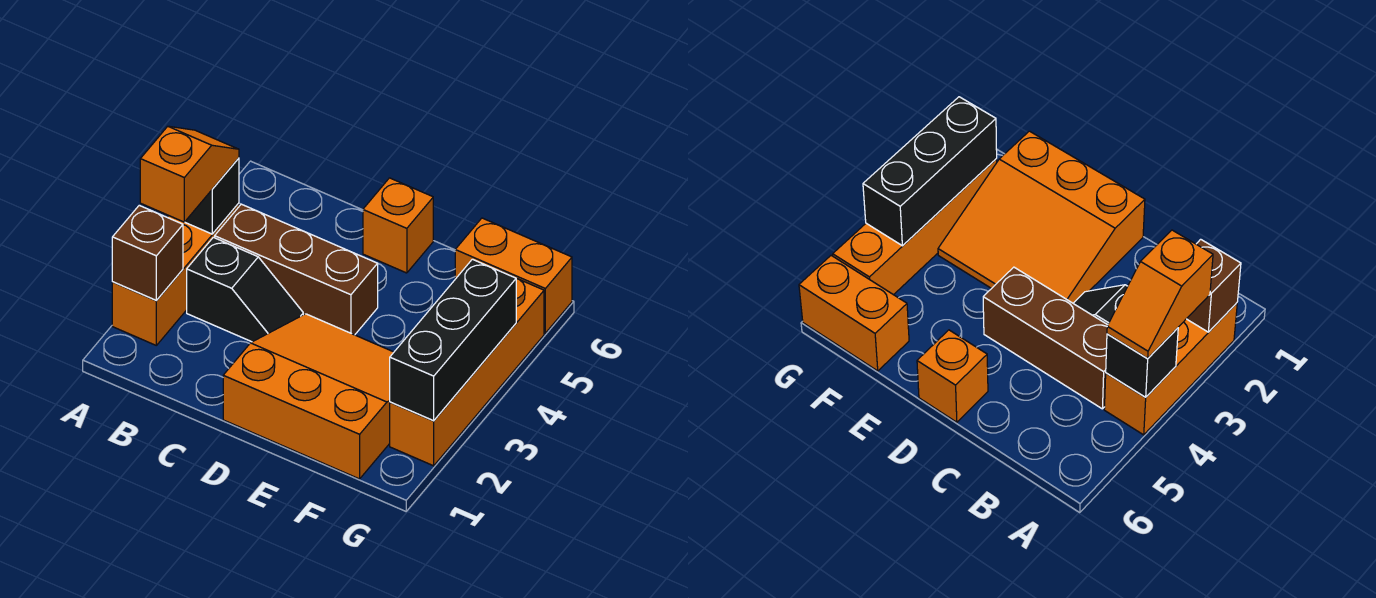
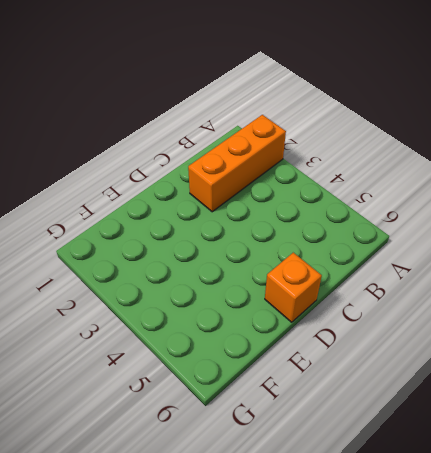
orange 1x3 brick [188,115,286,212] -> orange 1x3 brick turned to [112,203,239,345]
none -> black 1x2 slope [187,237,303,342]
none -> brown 1x3 brick [215,204,378,335]

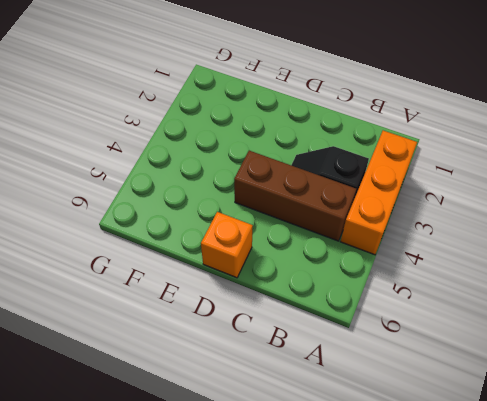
none -> orange 3x3 slope [223,314,394,479]
none -> orange 1x2 brick [455,218,572,333]

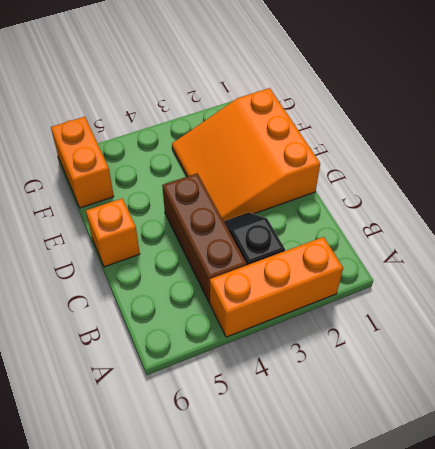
none -> orange 1x4 brick [390,278,544,466]
none -> brown 1x1 brick [112,205,183,300]

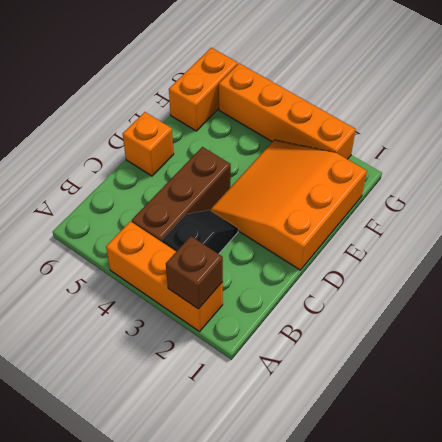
none -> black 1x1 brick [185,158,239,234]
none -> black 1x3 brick [390,259,516,421]

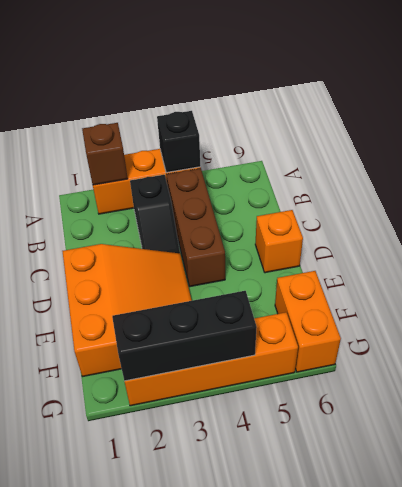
none -> orange 1x2 slope [140,126,239,222]

